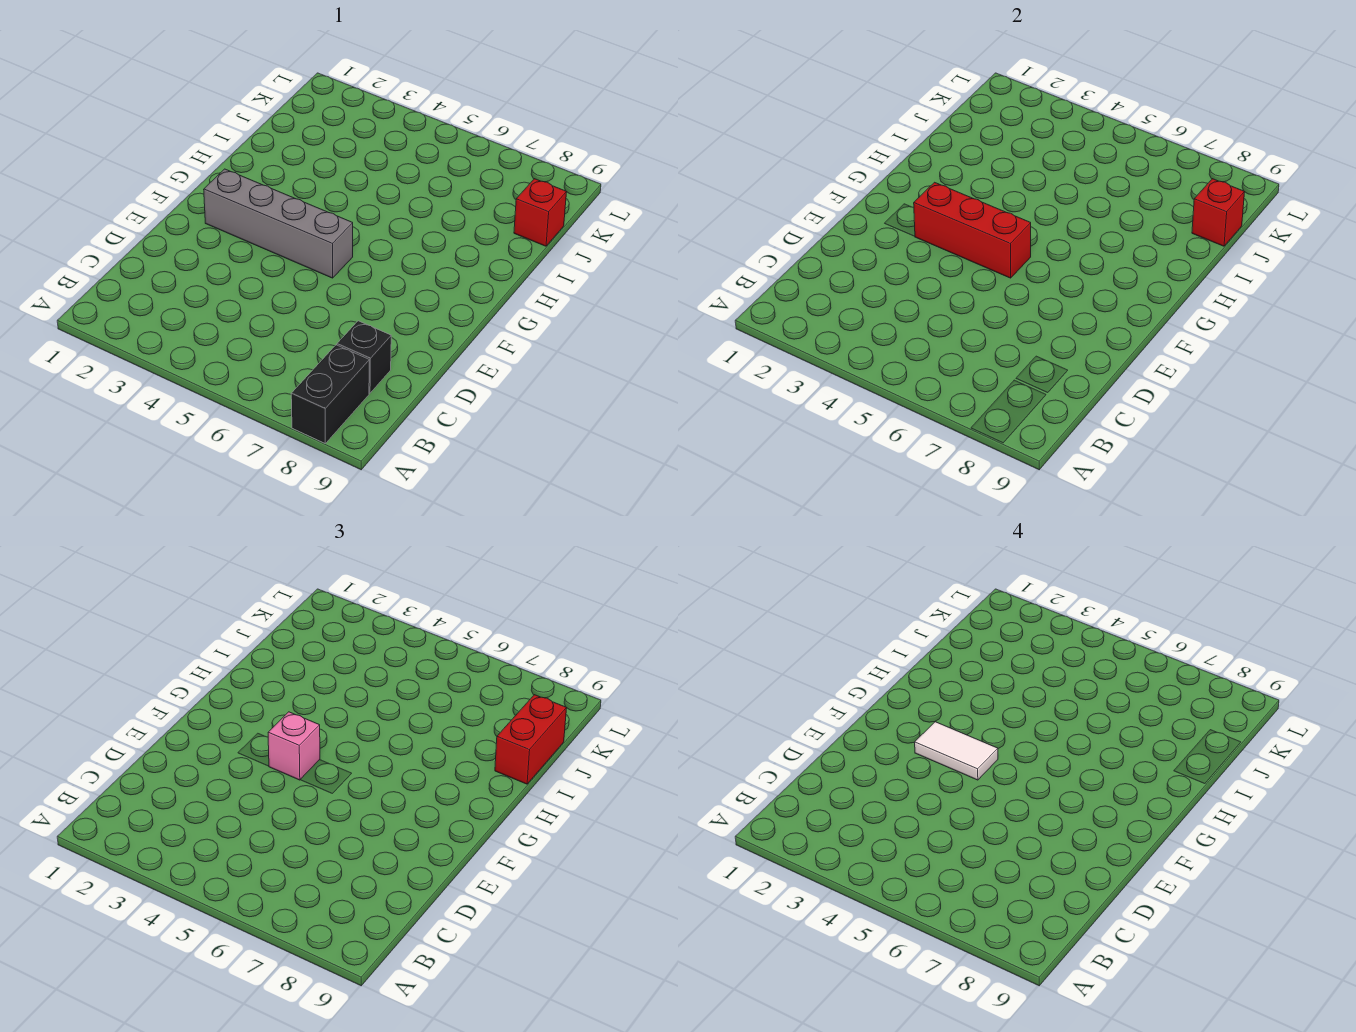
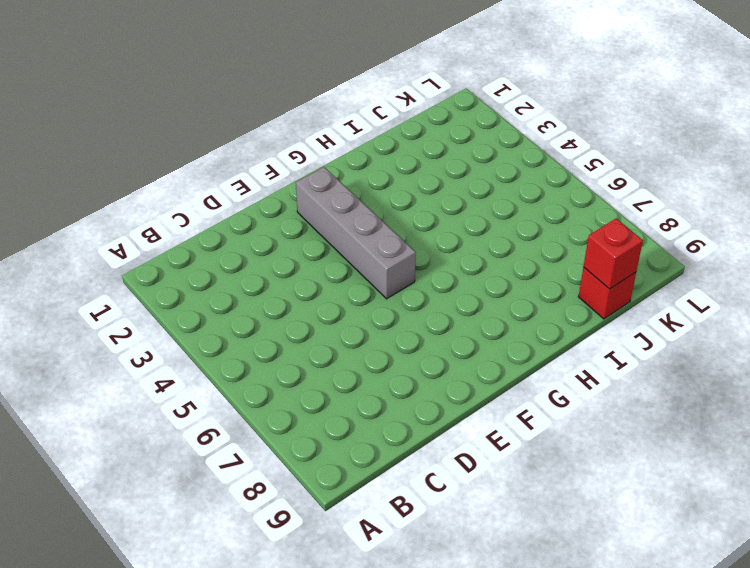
none -> black 1x2 brick [291,345,369,443]
none -> black 1x1 brick [337,321,391,393]

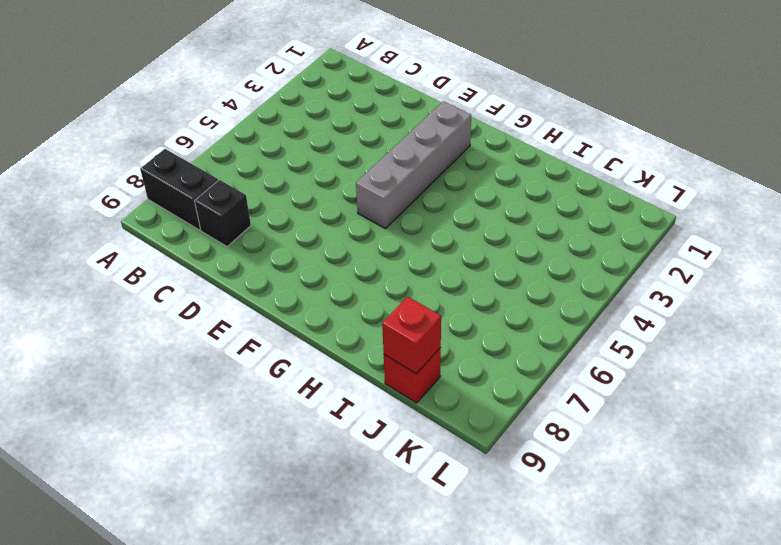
none -> red 1x3 brick [914,182,1031,278]
none -> pink 1x1 brick [268,712,320,780]

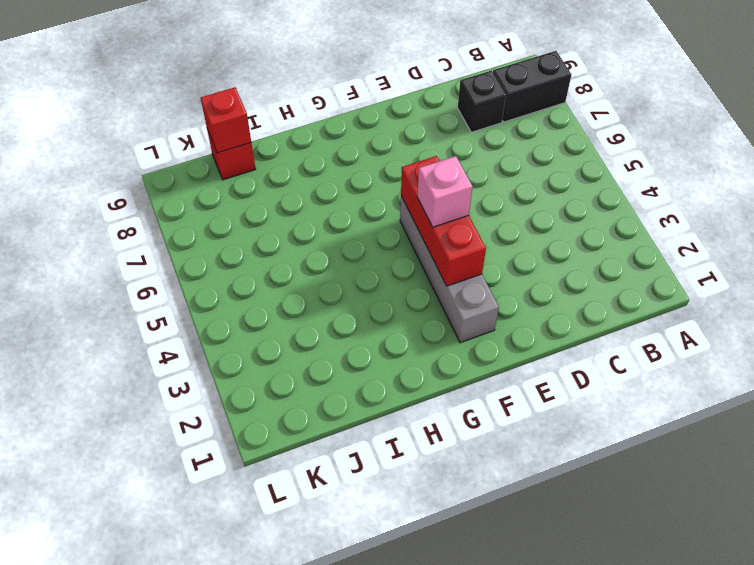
none -> red 1x2 brick [495,695,567,784]
none -> white 1x2 tile [915,722,998,780]

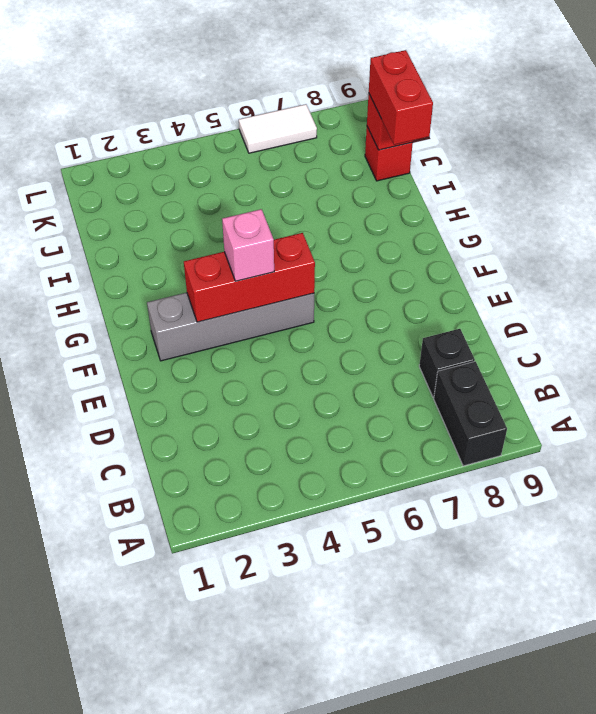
white 1x2 tile [239,104,317,153] -> white 1x2 tile moved to [915,722,998,780]

